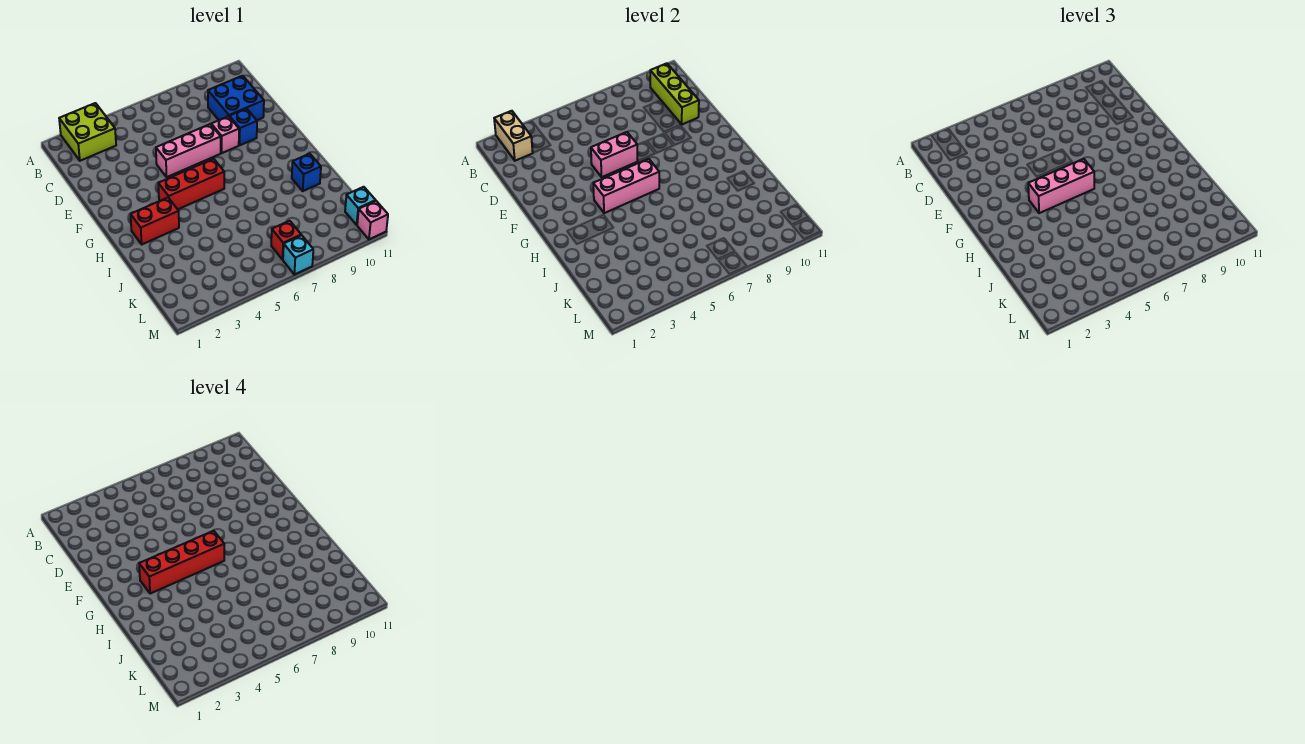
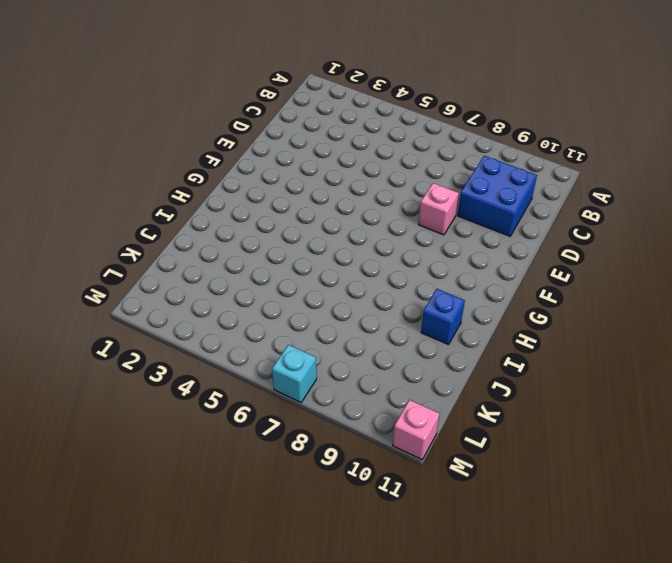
none -> lime 2x2 brick [59,103,116,161]
none -> pink 1x3 brick [156,124,221,177]
none -> blue 1x1 brick [229,109,257,145]

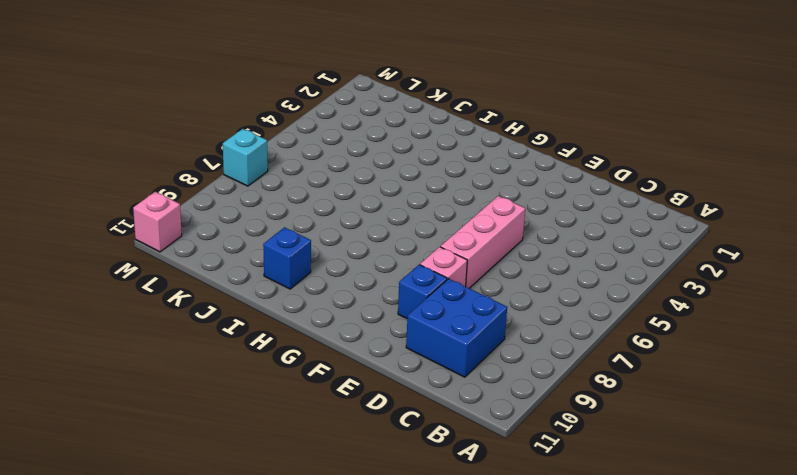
none -> lime 2x2 brick [59,103,116,161]
none -> red 1x3 brick [158,159,224,209]
none -> red 1x2 brick [131,198,179,244]

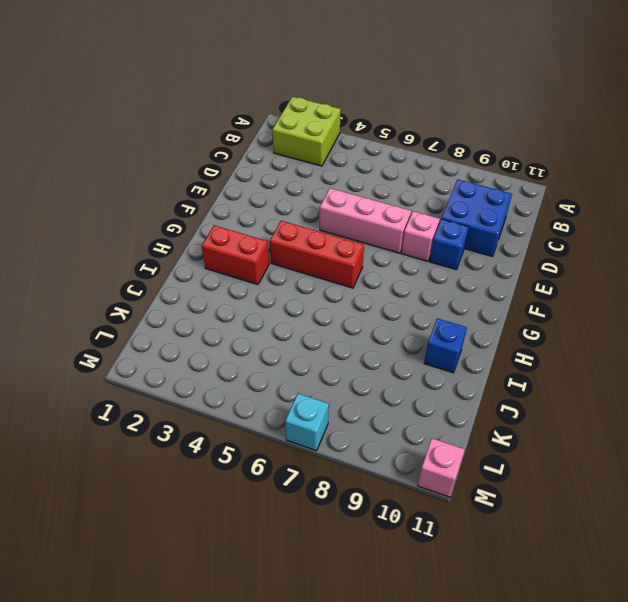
none -> red 1x1 brick [271,221,301,260]
none -> cyan 1x1 brick [345,187,376,225]
none -> tan 1x2 brick [494,111,533,161]

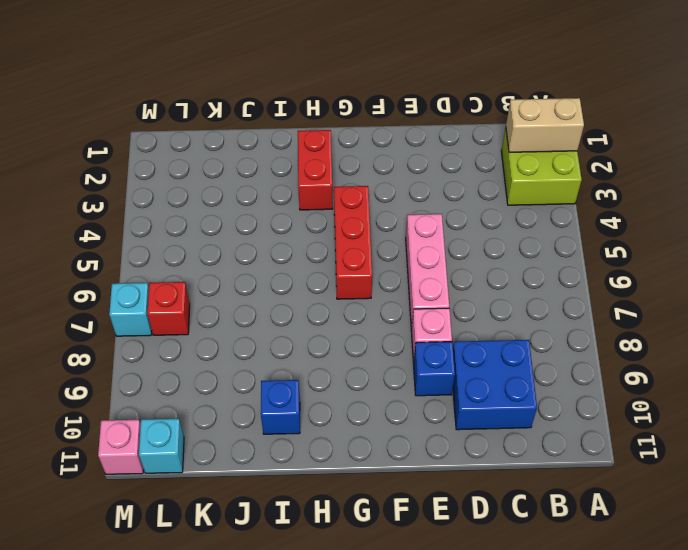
none -> lime 1x3 brick [650,63,699,124]
none -> pink 1x2 brick [591,132,638,177]
none -> pink 1x3 brick [593,159,659,213]

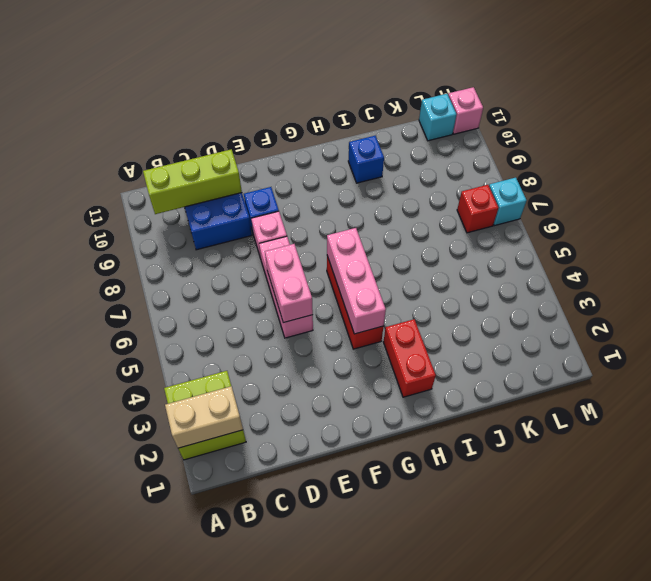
none -> pink 1x3 brick [1028,159,1094,213]
none -> red 1x4 brick [139,531,224,594]

